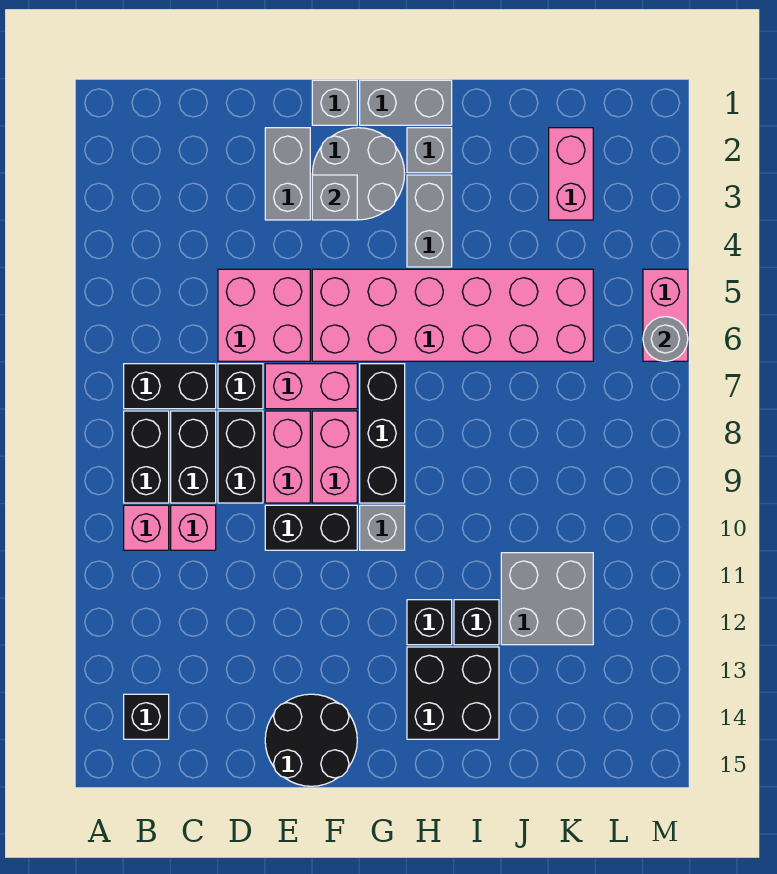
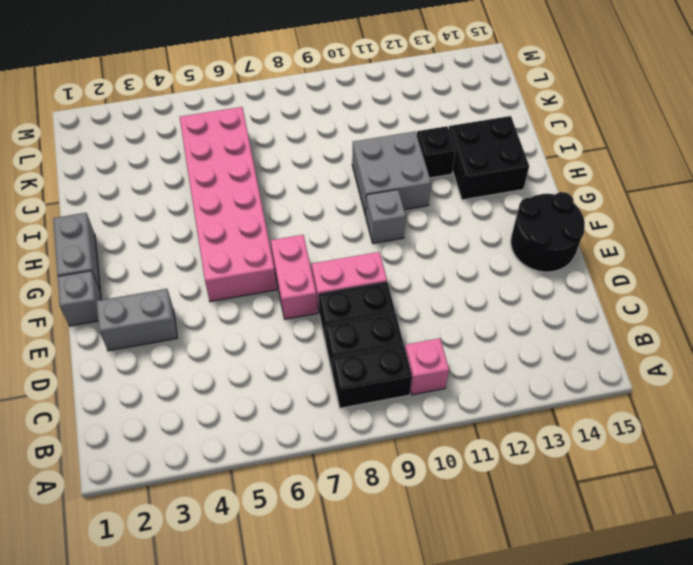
grey 2x2 brick [352,131,431,216] -> grey 2x2 brick moved to [501,553,593,645]
none -> black 1x2 brick [124,364,216,409]
none -> black 1x1 brick [124,694,169,739]
none -> pink 1x1 brick [171,505,216,550]
none -> pink 2x2 brick [218,269,310,361]

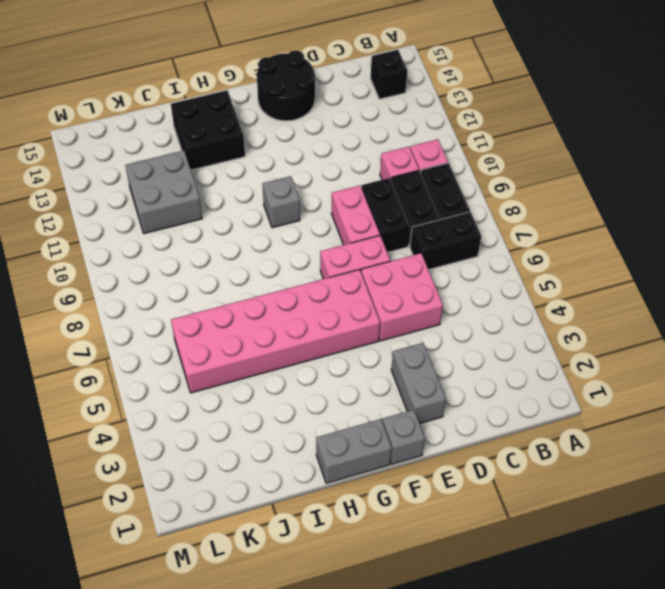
none -> black 1x1 brick [218,364,263,409]
none -> black 1x2 brick [265,505,357,550]
none -> grey 2x2 round brick [312,128,405,220]
none -> pink 1x2 brick [312,411,357,503]

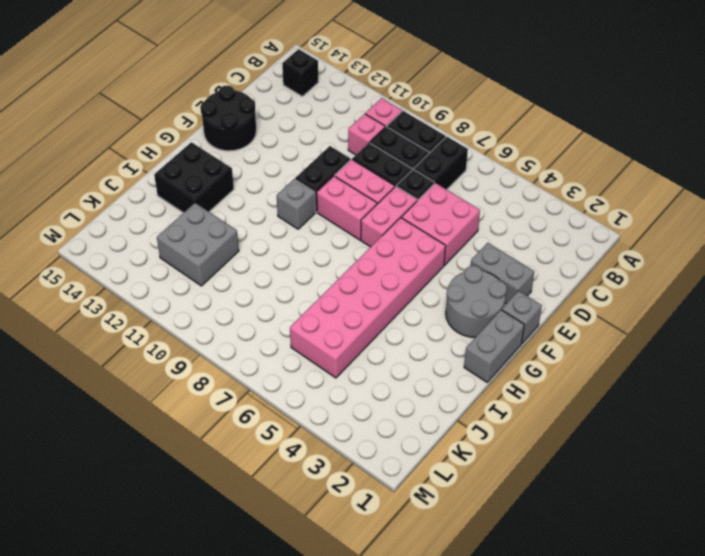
none -> black 1x3 brick [360,364,405,503]
none -> grey 1x1 brick [407,128,452,173]
none -> grey 1x2 brick [407,175,452,267]
none -> black 1x1 brick [407,600,452,645]

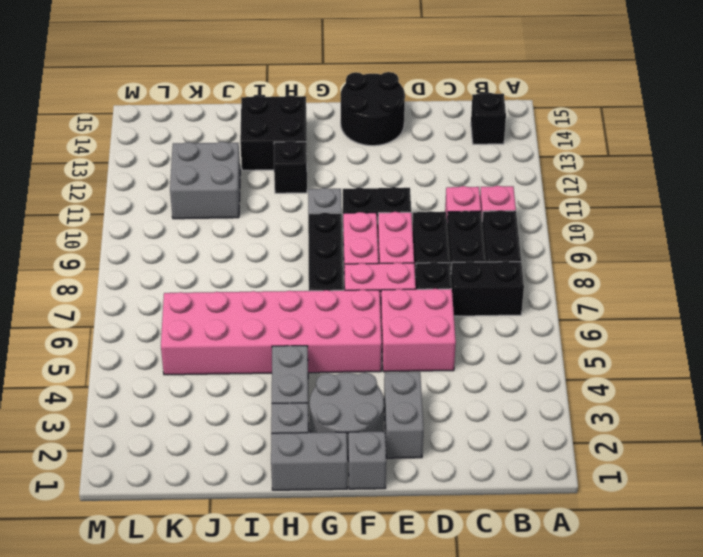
none -> black 1x1 brick [454,600,499,645]
none -> pink 1x2 brick [549,128,593,220]
none -> pink 1x2 brick [643,269,688,361]
none -> grey 1x1 brick [312,175,357,220]

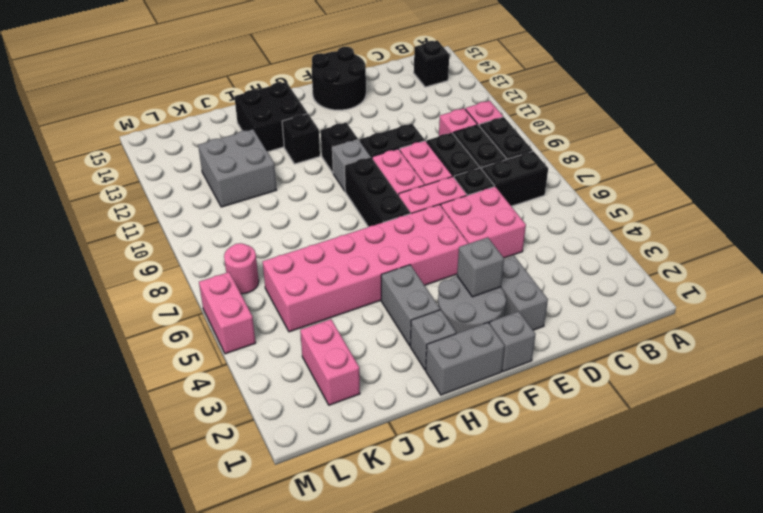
black 1x1 brick [321,123,358,173] -> black 1x1 brick moved to [454,600,499,645]
pink 1x1 round brick [224,243,259,294] -> none
none -> grey 1x1 round brick [643,317,688,361]

